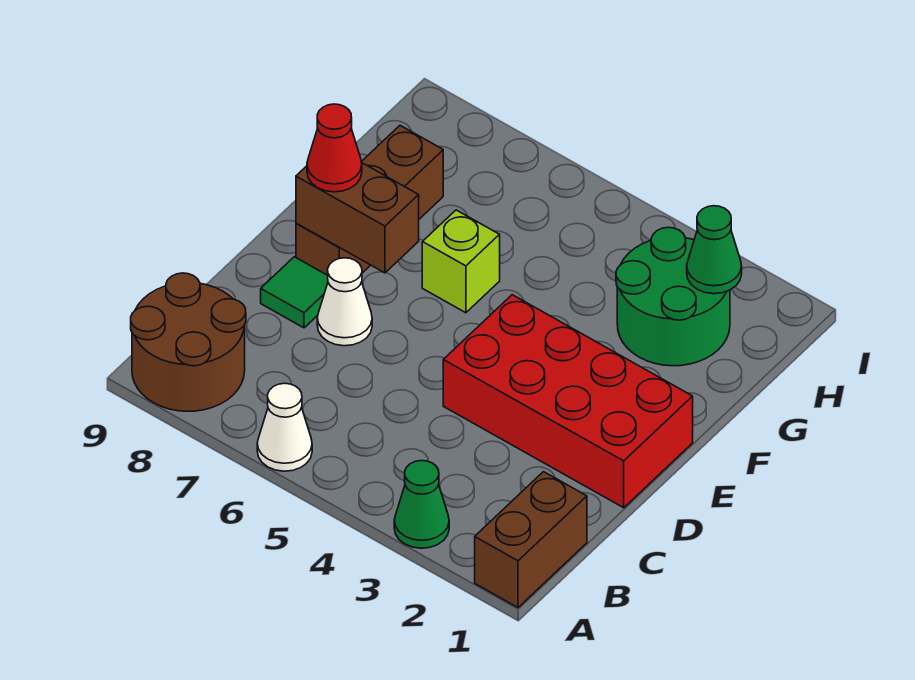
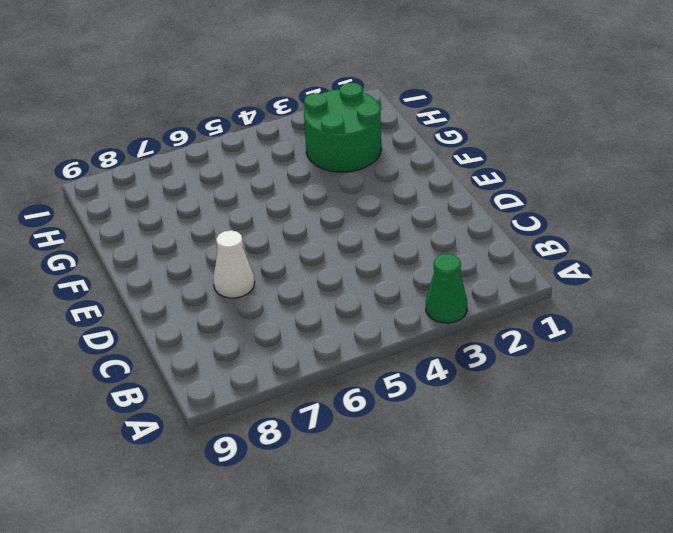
none -> brown 1x2 brick [475,472,587,607]
none -> white 1x1 cone [257,383,312,471]
none -> brown 2x2 round brick [131,273,246,411]

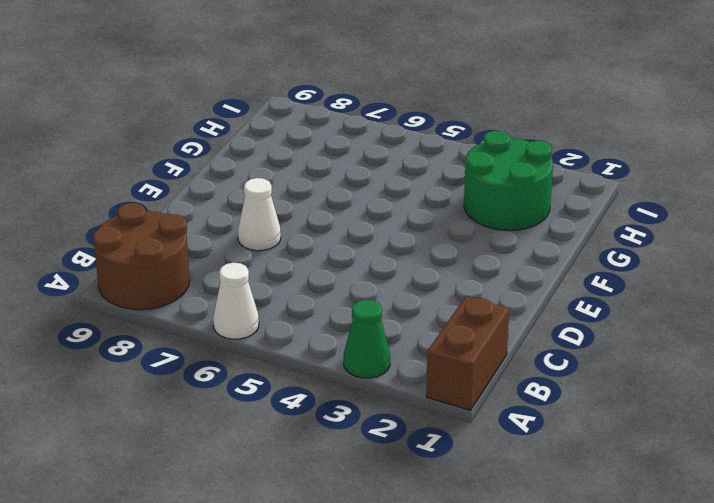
none -> red 2x4 brick [443,295,693,508]
none -> green 1x1 tile [261,257,328,328]
none -> brown 1x3 brick [296,126,443,275]

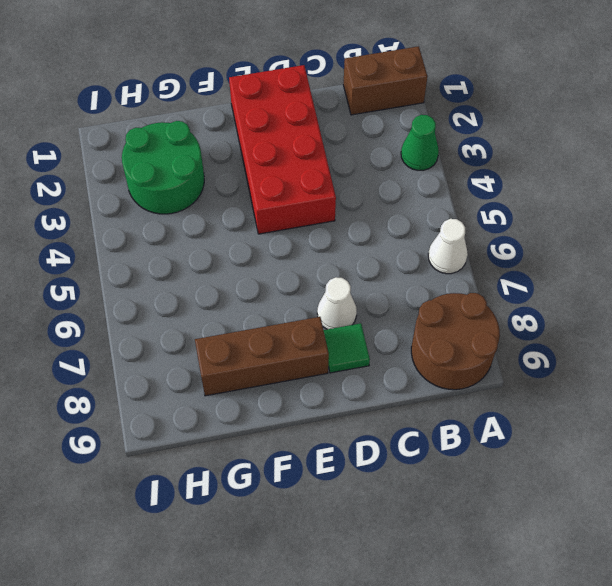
none -> lime 1x1 brick [422,210,500,313]
none -> brown 1x2 brick [296,163,419,273]
none -> green 1x1 cone [687,206,742,294]

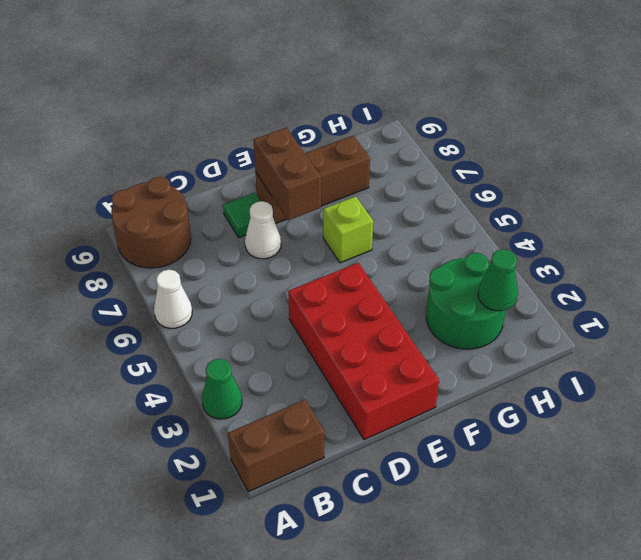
none -> red 1x1 cone [307,104,362,192]

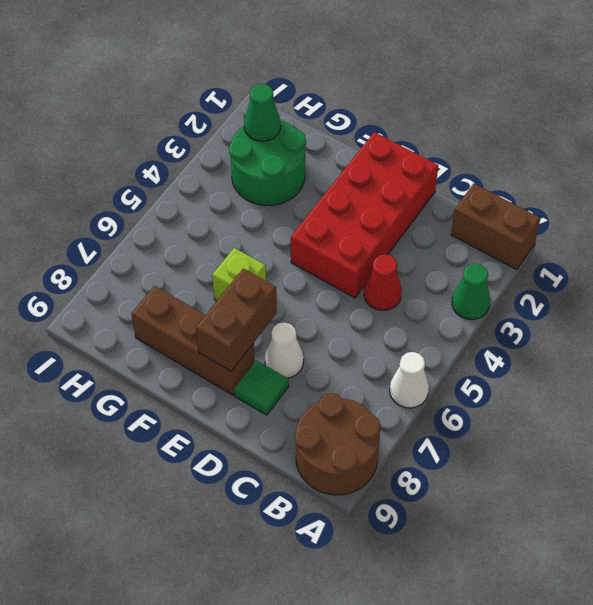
red 1x1 cone [364,254,402,311] -> red 1x1 cone moved to [307,104,362,192]

